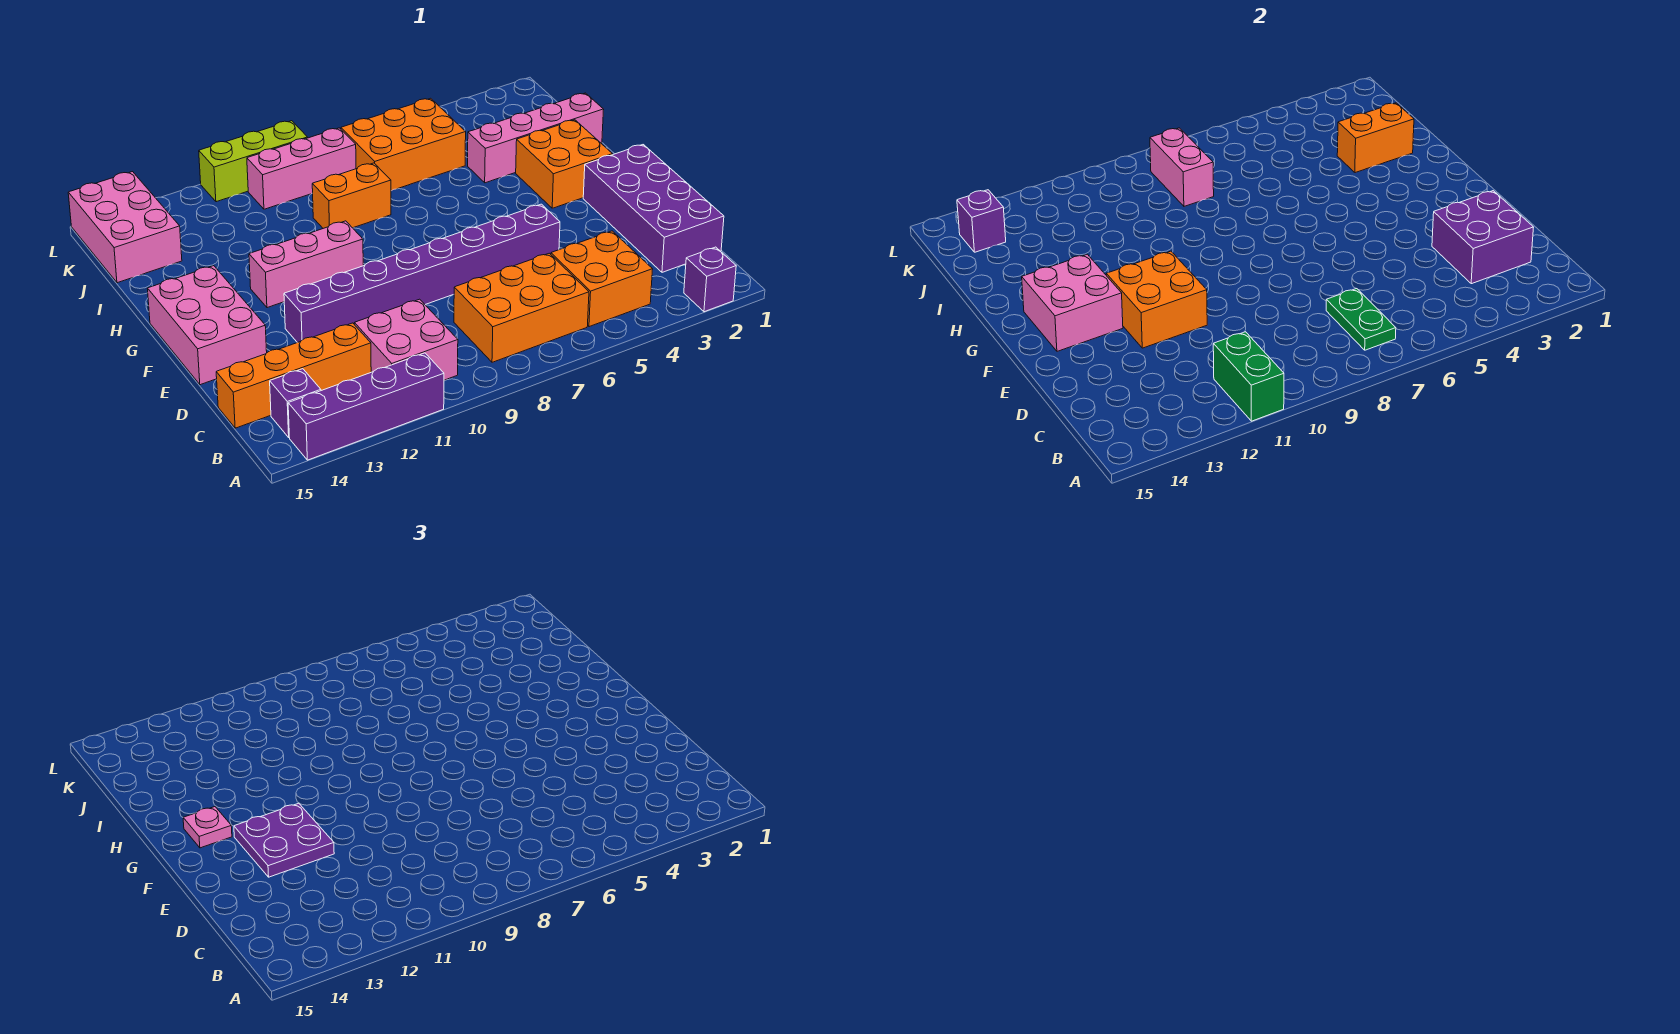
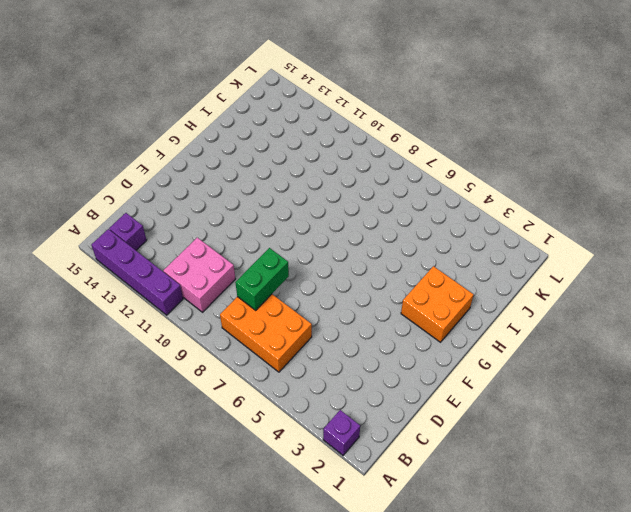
green 1x2 brick [235,248,289,310] -> green 1x2 brick moved to [1213,332,1284,421]
none -> orange 2x2 brick [551,231,653,327]
none -> purple 2x4 brick [583,145,724,272]
none -> orange 1x4 brick [216,323,371,428]

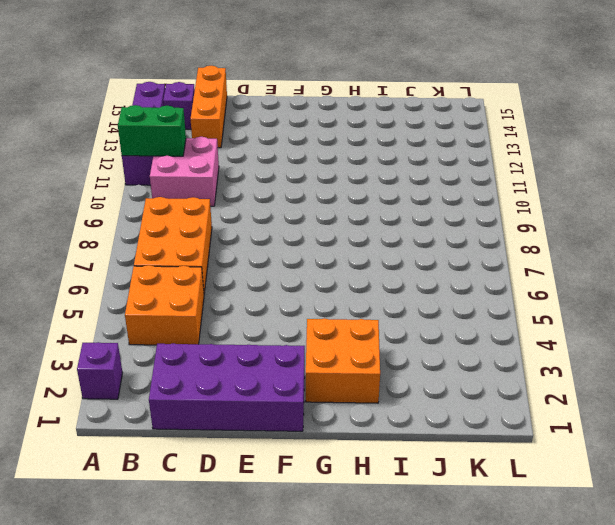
orange 1x3 brick [191,66,227,148] -> orange 1x4 brick [216,323,371,428]
none -> purple 1x8 brick [284,204,560,343]
none -> pink 2x3 brick [147,266,267,385]
none -> pink 1x3 brick [249,221,363,308]

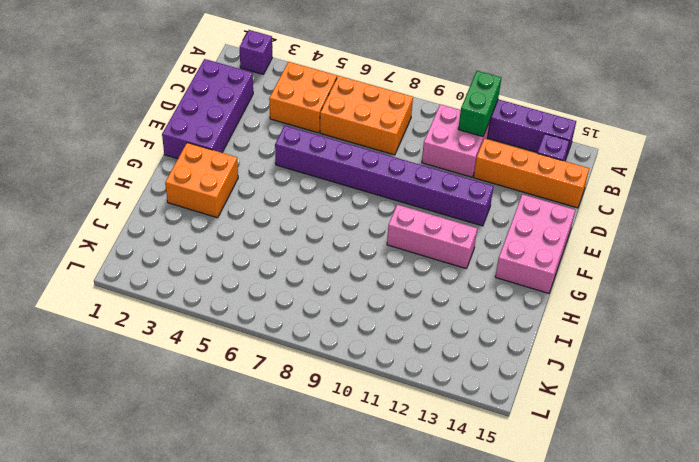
none -> pink 1x4 brick [468,93,604,183]
none -> orange 1x2 brick [312,163,391,228]
none -> orange 2x3 brick [341,98,466,191]

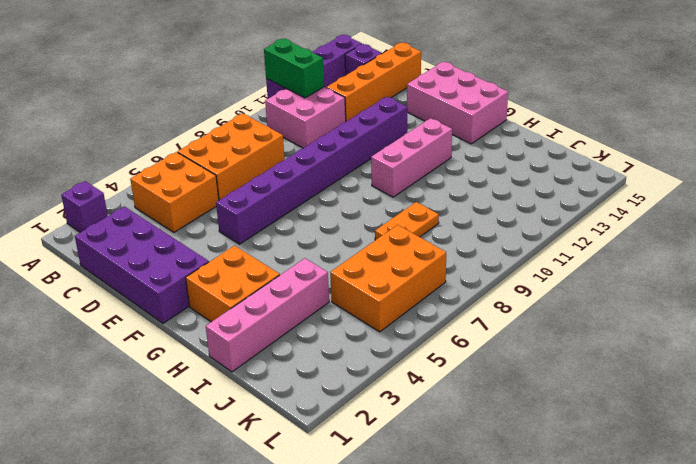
orange 1x2 plate [375,202,439,240] -> orange 1x2 brick [312,163,391,228]
none -> pink 2x3 brick [68,172,182,283]
none -> pink 1x3 brick [247,128,356,209]
none -> lime 1x3 brick [199,121,308,202]

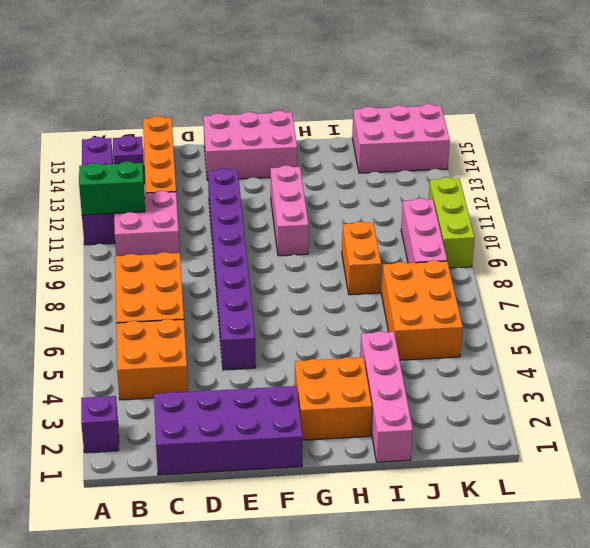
none -> green 1x2 plate [1326,289,1396,350]
none -> purple 2x2 brick [1432,191,1534,284]
none -> orange 2x2 brick [1106,251,1207,348]

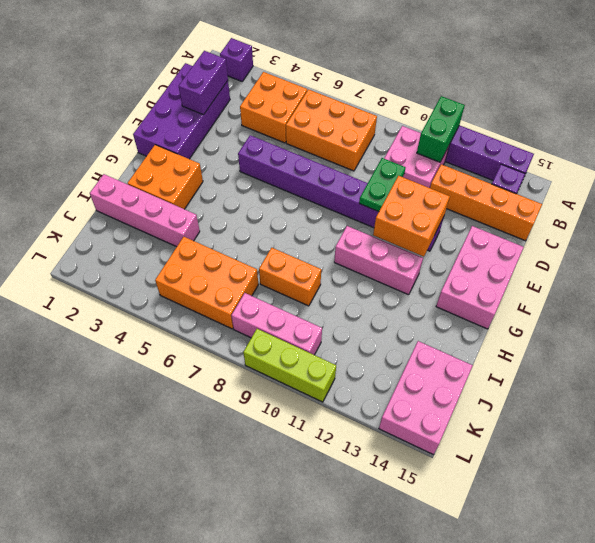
purple 1x2 brick [179,51,228,115] -> purple 2x2 brick [1432,191,1534,284]
green 1x2 plate [359,158,406,212] -> green 1x2 plate moved to [1326,289,1396,350]
none -> pink 2x2 brick [1022,254,1123,351]
none -> orange 1x2 brick [1337,103,1414,173]
none -> pink 1x2 brick [1150,128,1214,206]

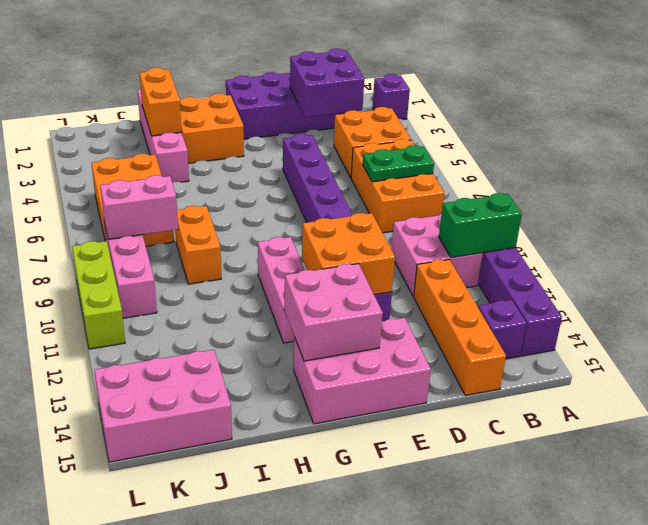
none -> purple 1x1 brick [957,190,1006,252]
none -> purple 2x2 plate [234,803,334,877]
none -> pink 1x1 plate [183,807,232,848]

